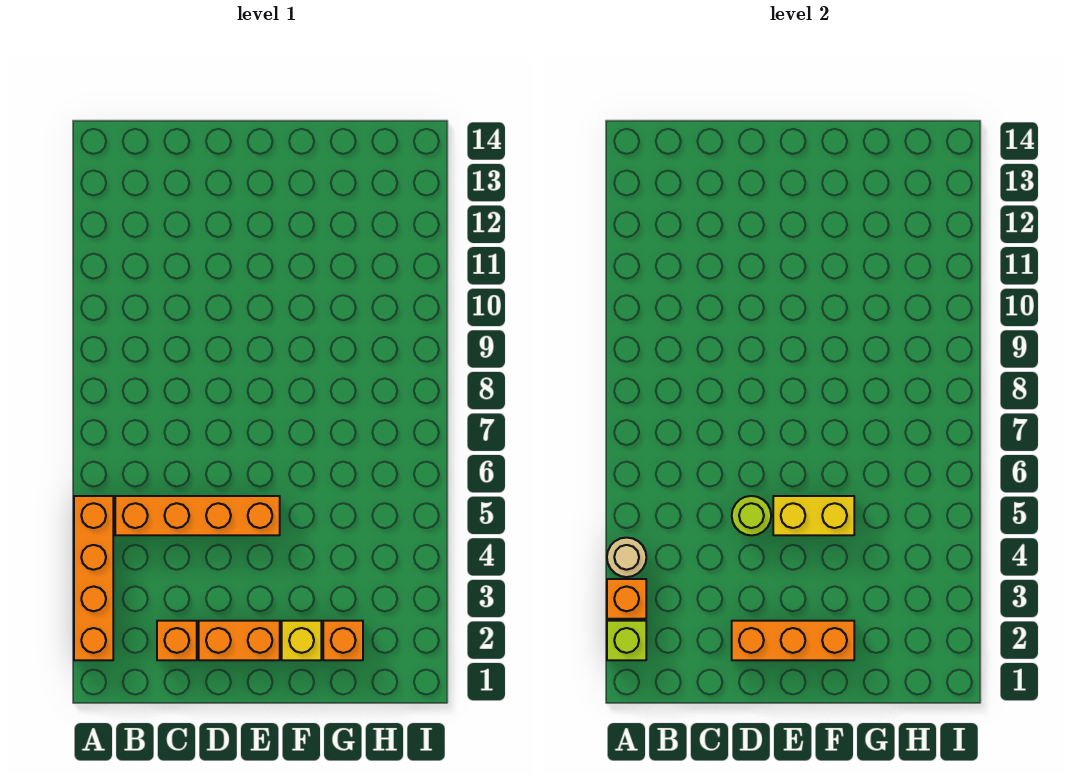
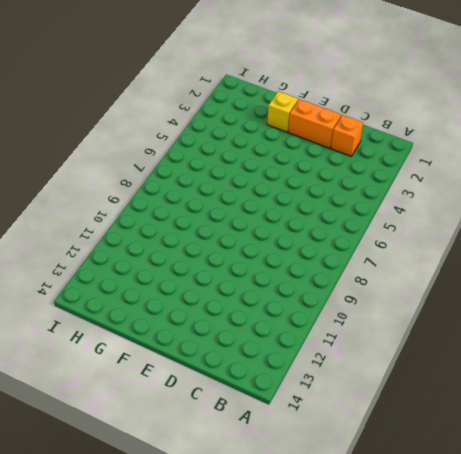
none -> orange 1x4 brick [74,496,113,660]
none -> orange 1x4 brick [115,496,280,535]
none -> orange 1x1 brick [323,621,363,660]

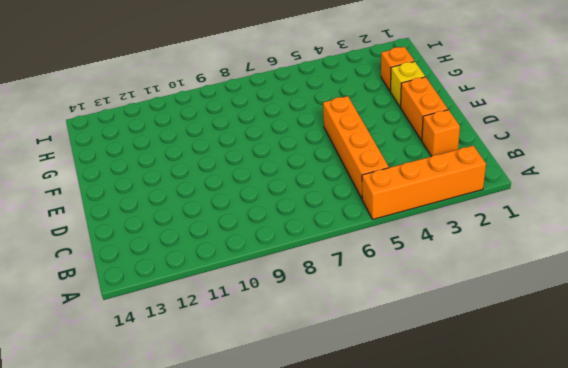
none -> lime 1x1 brick [607,621,646,660]
none -> orange 1x1 brick [607,579,646,619]
none -> tan 1x1 round brick [607,538,646,577]

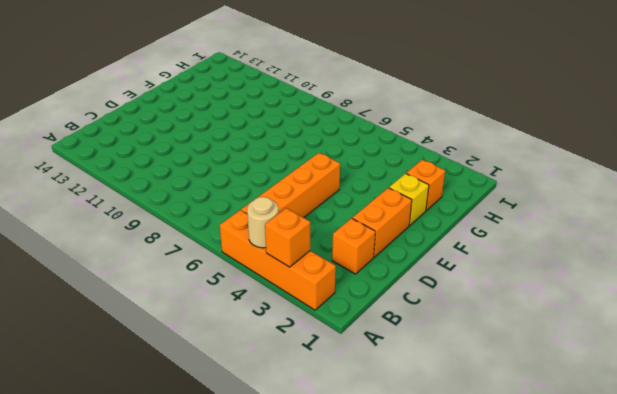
none -> lime 1x1 brick [607,621,646,660]
none -> orange 1x3 brick [732,621,854,660]
none -> lime 1x1 round brick [732,496,771,535]

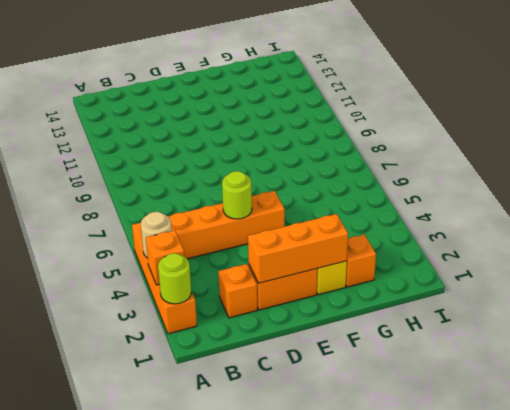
lime 1x1 round brick [158,253,191,304] -> lime 1x1 brick [607,621,646,660]
none -> yellow 1x2 brick [773,496,854,535]

